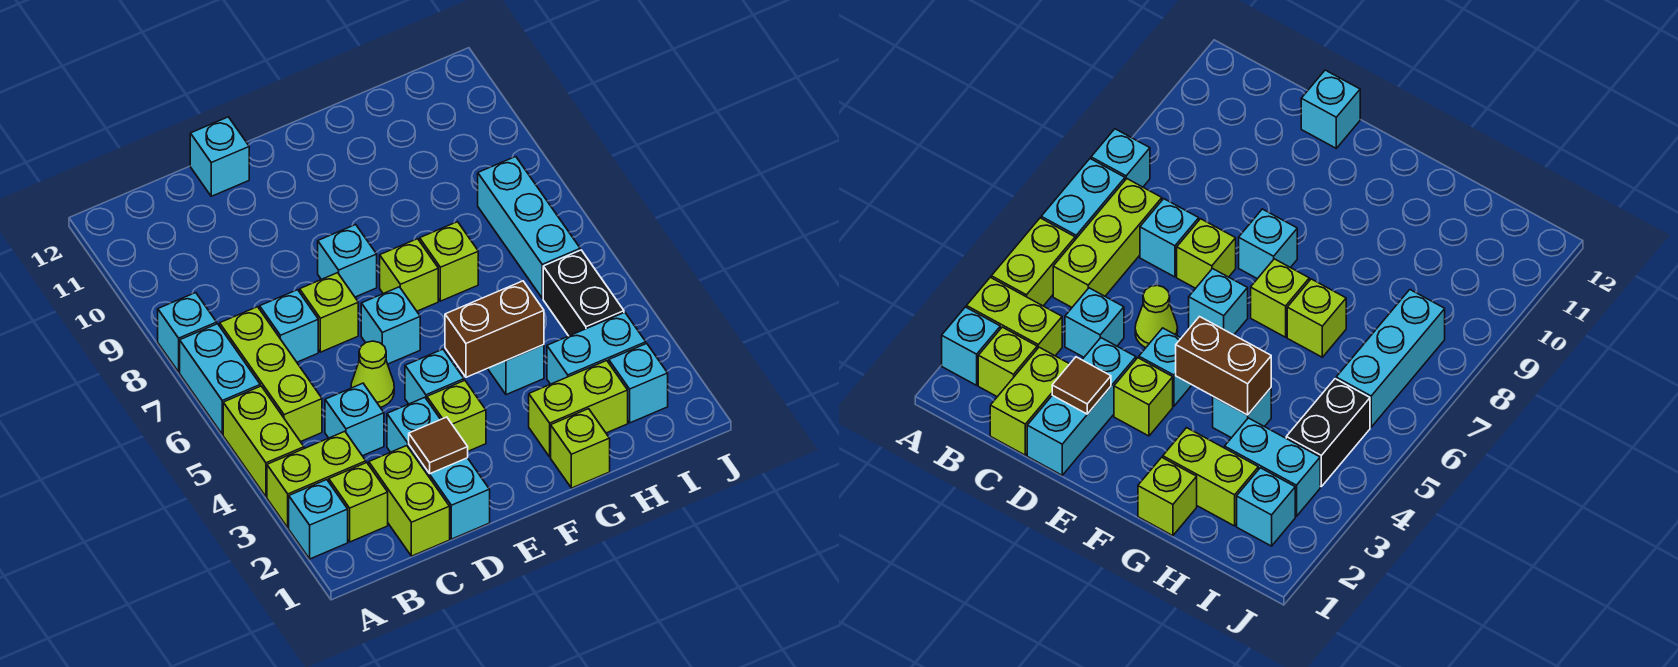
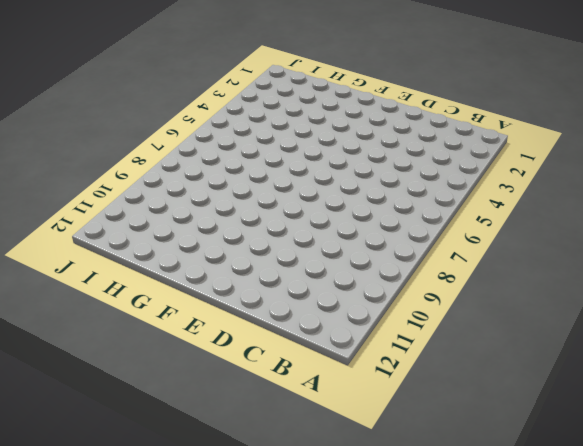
none -> cyan 1x1 brick [289,480,348,559]
none -> lime 1x2 brick [267,431,366,528]
none -> lime 1x2 brick [223,386,304,497]

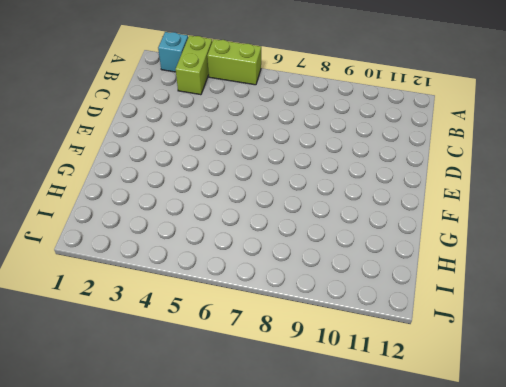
none -> cyan 1x2 brick [180,324,260,434]
none -> cyan 1x1 brick [158,293,217,372]
none -> lime 1x1 brick [329,463,388,542]

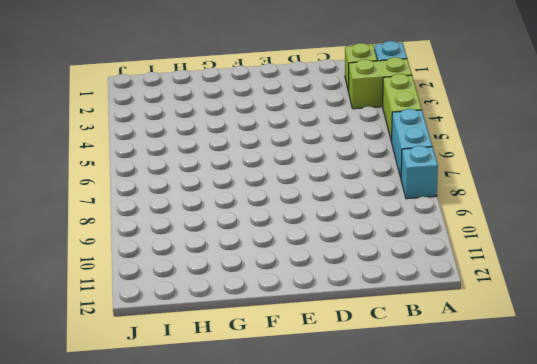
none -> lime 1x3 brick [220,307,322,442]
none -> lime 1x2 brick [369,446,450,556]
none -> cyan 1x1 brick [325,383,384,456]

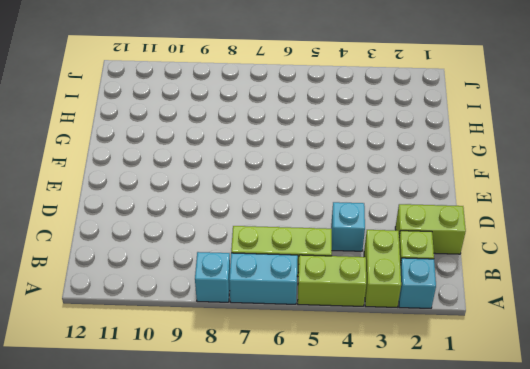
none -> cyan 1x1 brick [260,290,318,362]
none -> cyan 1x3 brick [387,397,490,539]
none -> lime 1x1 cone [351,341,394,407]

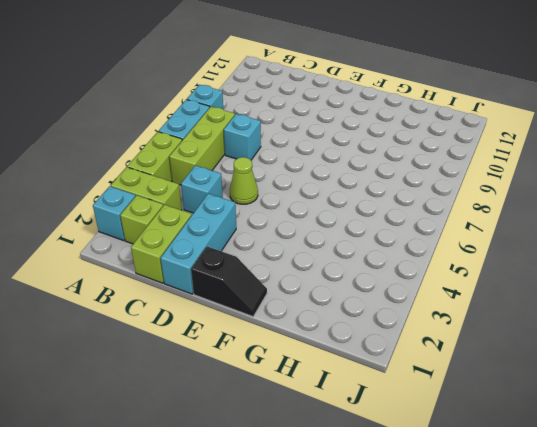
black 1x2 slope [191,246,267,317] -> none
none -> lime 1x1 brick [300,273,358,352]
none -> cyan 1x1 brick [190,117,249,196]
none -> lime 1x1 brick [427,380,486,451]

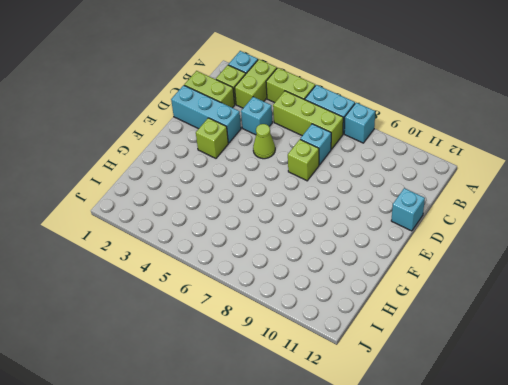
none -> cyan 1x1 brick [405,349,464,404]
none -> cyan 1x1 brick [361,287,420,364]
none -> cyan 1x1 brick [318,225,377,297]

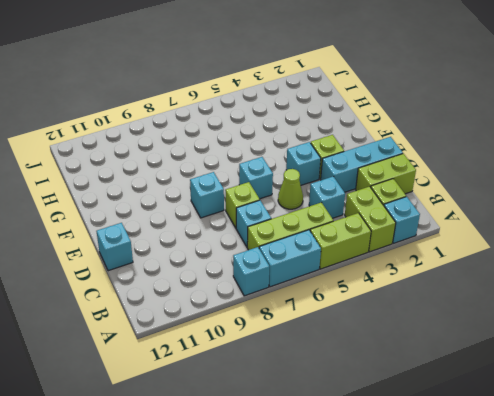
none -> lime 1x1 brick [380,239,438,311]
none -> lime 1x1 brick [551,409,610,488]
none -> lime 1x2 brick [529,361,628,457]

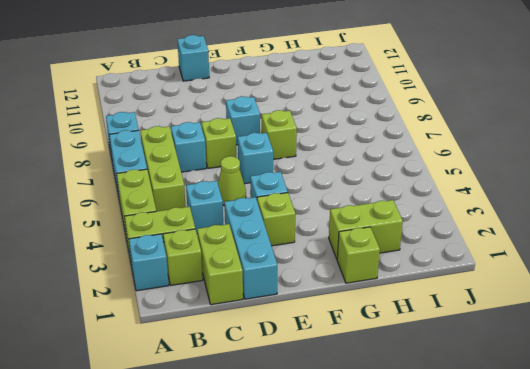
none -> cyan 1x1 brick [488,345,544,395]
none -> lime 1x1 brick [420,222,478,301]
none -> cyan 1x2 brick [547,312,646,384]

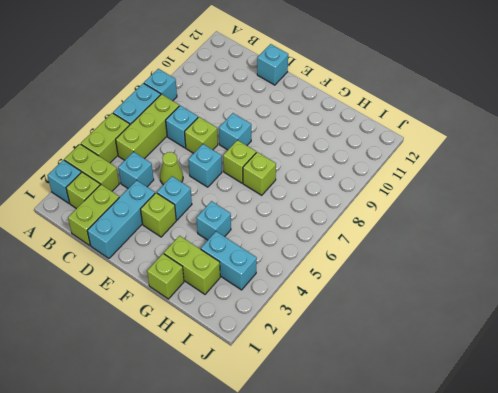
none -> cyan 1x1 brick [609,344,668,423]
none -> black 1x2 brick [543,250,624,336]
none -> cyan 1x3 brick [478,157,580,298]

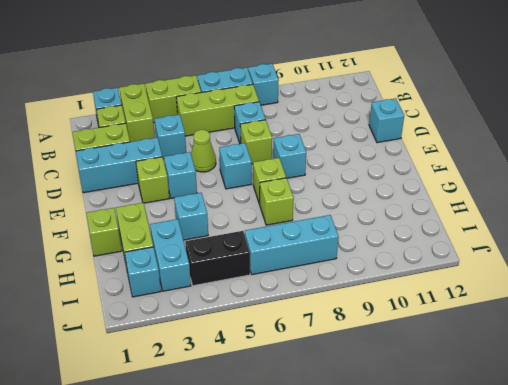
none -> brown 1x1 tile [409,417,468,474]
none -> brown 1x2 brick [445,281,544,377]

